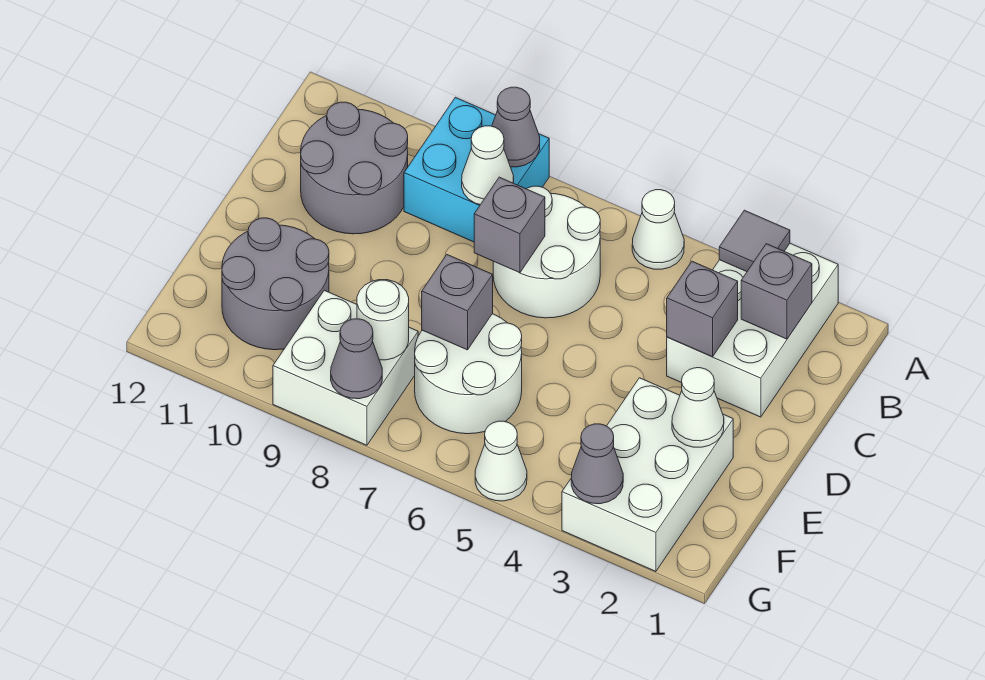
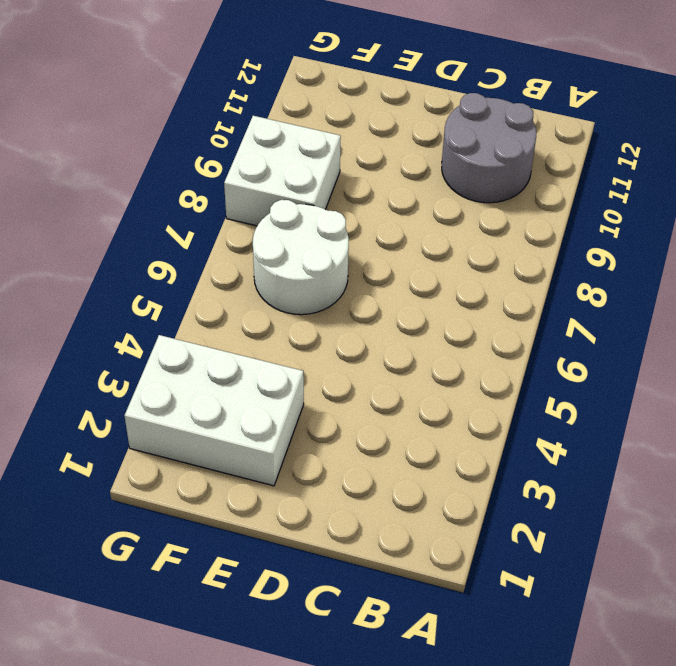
none -> white 2x3 brick [667,244,838,417]
none -> white 1x1 cone [632,190,684,269]
none -> cyan 2x2 brick [404,97,549,242]

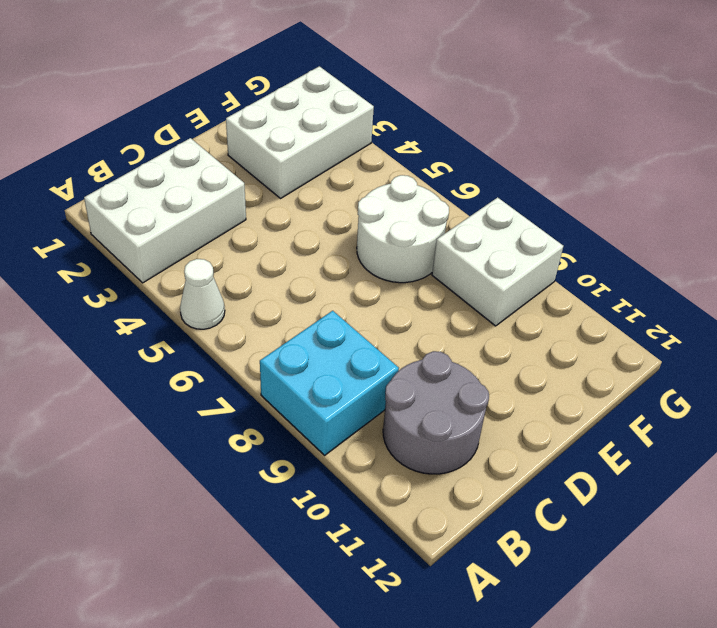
none -> white 2x2 round brick [493,186,600,318]
none -> grey 2x2 round brick [222,218,329,350]
none -> white 1x1 cone [475,421,527,501]

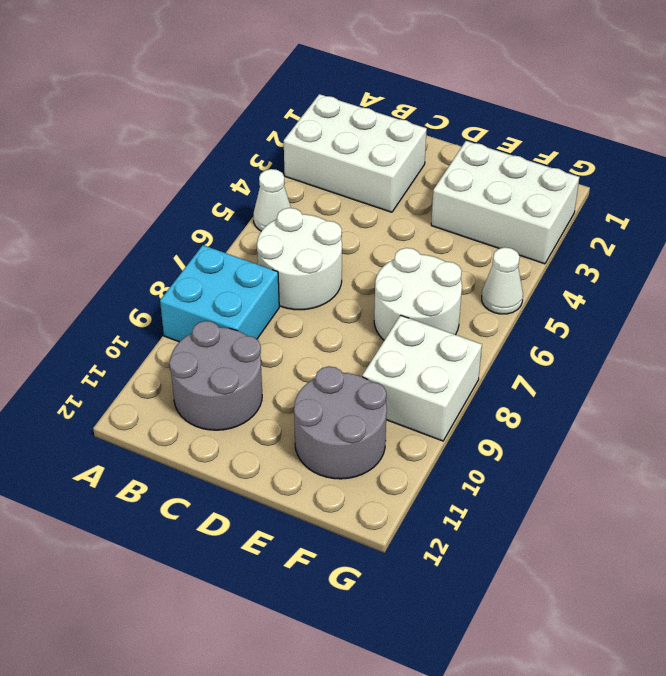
none -> grey 1x1 tile [719,210,790,272]
none -> grey 1x1 cone [492,87,540,167]
none -> grey 1x1 brick [741,244,812,339]

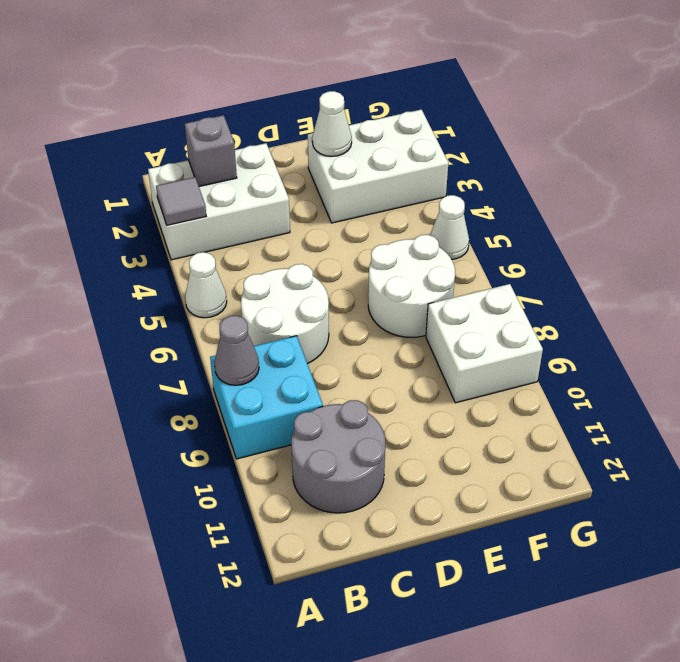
none -> grey 2x2 round brick [222,218,329,350]
none -> white 1x1 cone [462,126,514,205]
none -> grey 1x1 brick [667,261,738,357]

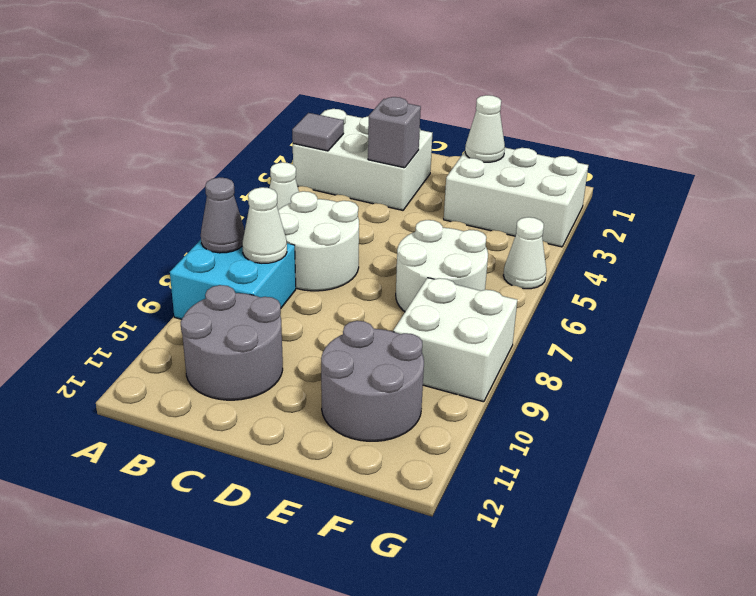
none -> grey 1x1 brick [741,244,812,339]
none -> grey 1x1 brick [474,177,545,273]
none -> grey 1x1 brick [422,255,493,350]

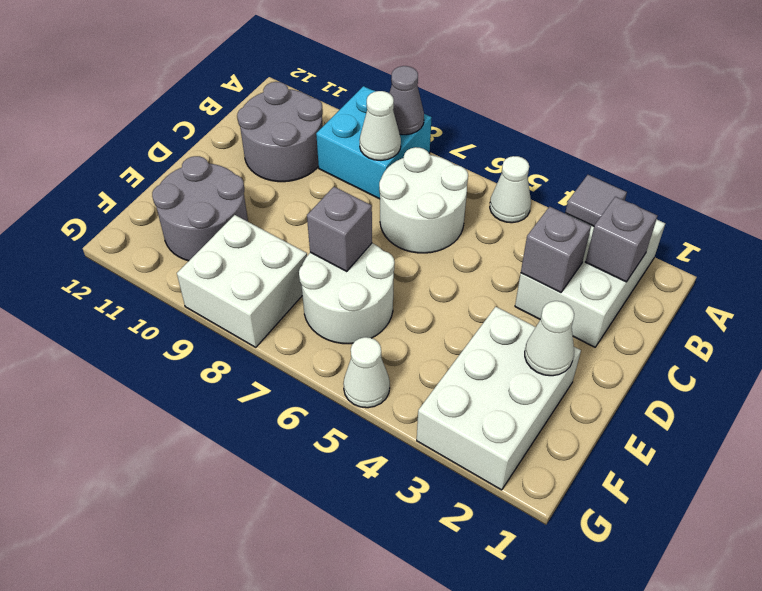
none -> grey 1x1 brick [474,177,545,273]
none -> white 1x1 round brick [357,280,409,360]
none -> grey 1x1 cone [571,424,623,504]

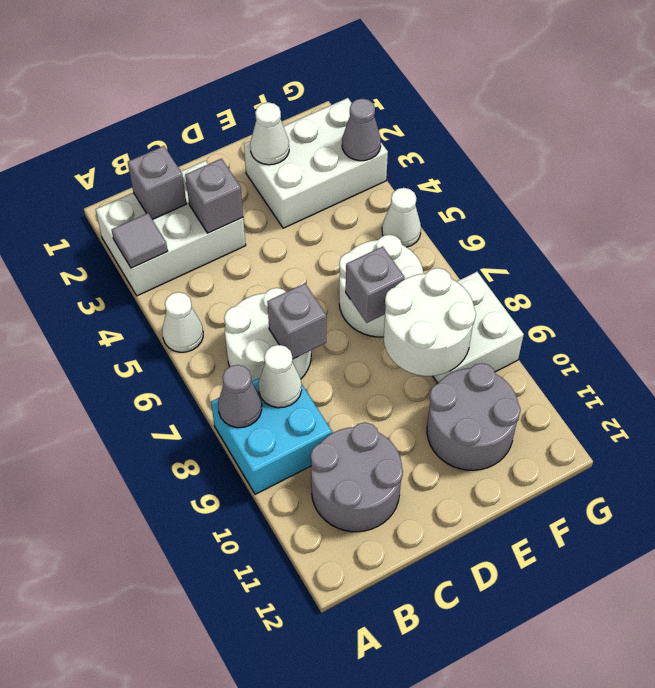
white 2x2 round brick [384,268,476,376] -> white 1x1 round brick [357,280,409,360]
none -> grey 1x1 cone [331,319,382,399]

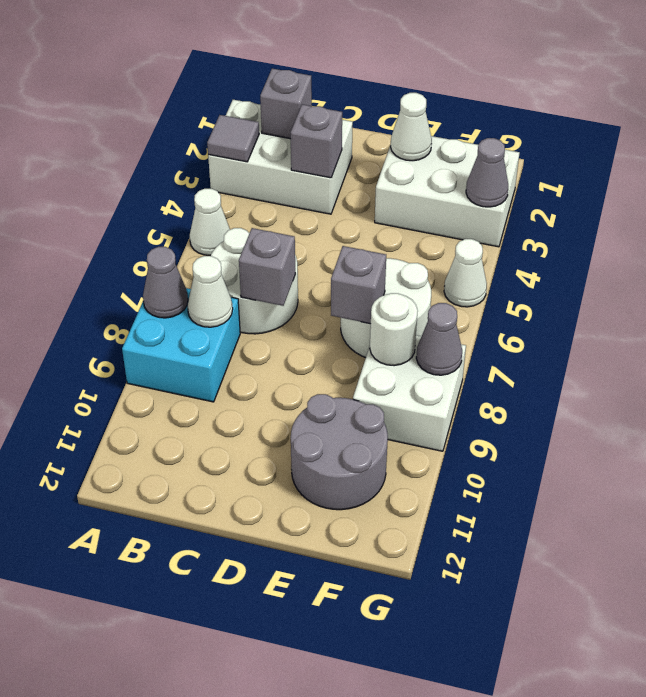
none -> grey 2x2 round brick [301,102,408,234]

